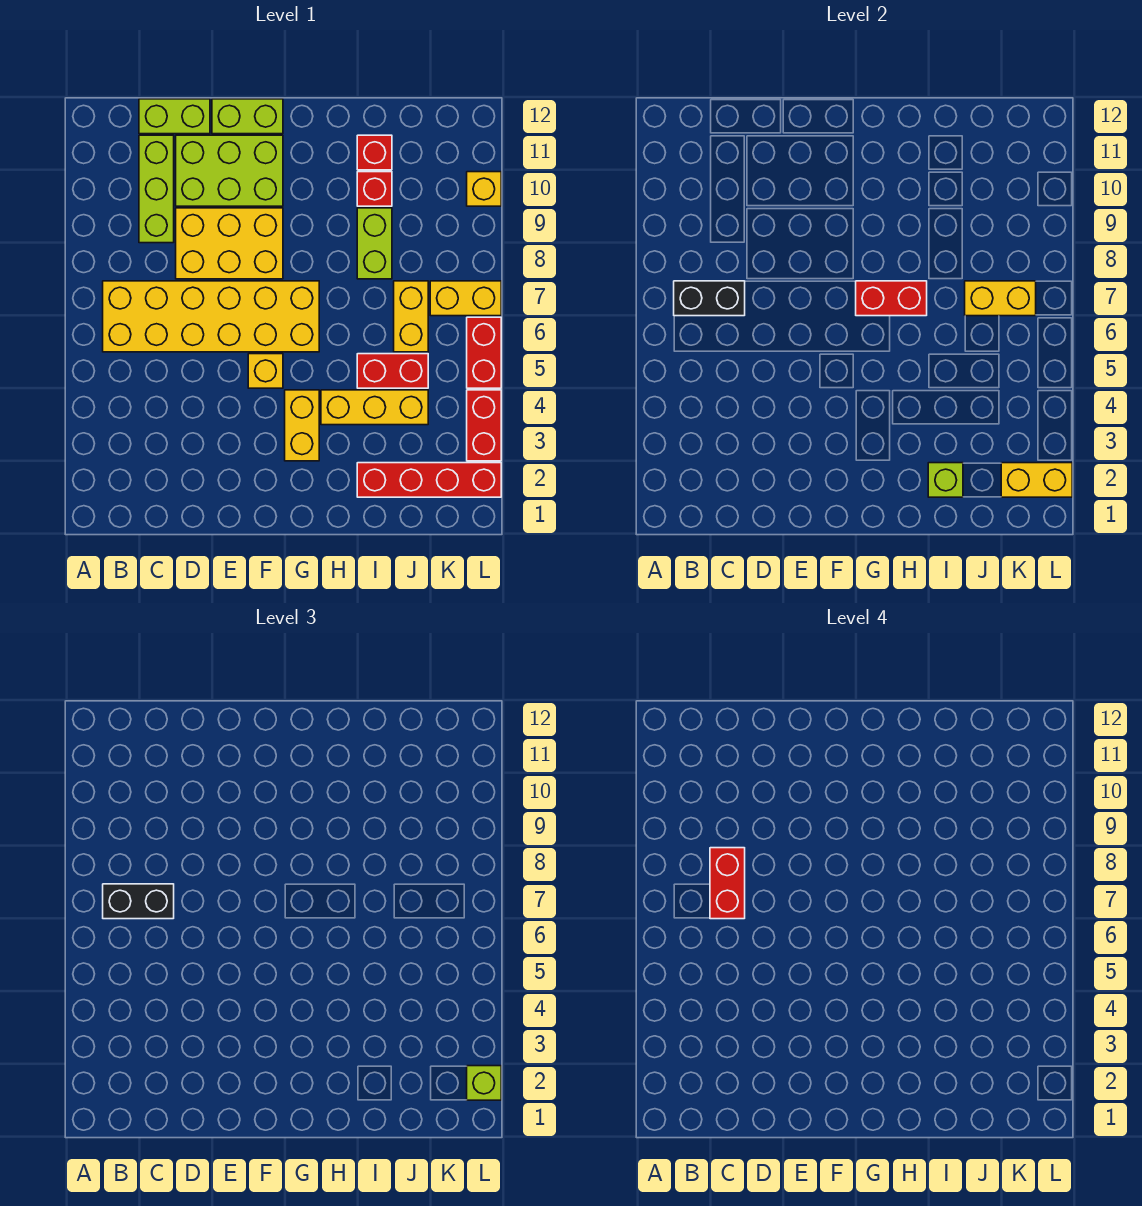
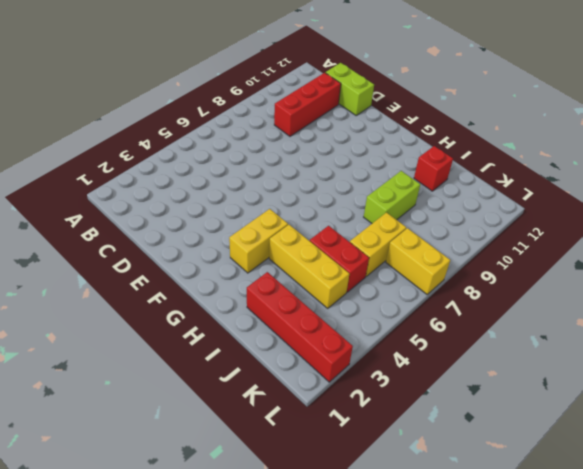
red 1x3 brick [274,73,341,136] -> lime 1x3 brick [139,135,174,243]
none -> yellow 2x6 brick [103,281,319,352]
none -> yellow 2x3 brick [176,208,283,279]
none -> lime 2x3 brick [176,135,283,206]

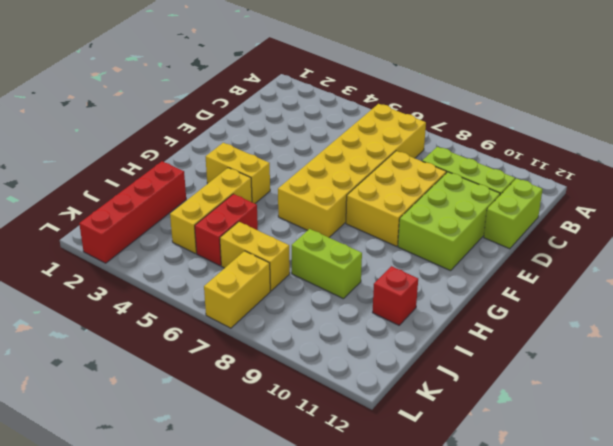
none -> lime 1x2 brick [212,99,283,134]
none -> yellow 1x1 brick [248,354,283,388]
none -> red 1x1 brick [357,172,392,206]

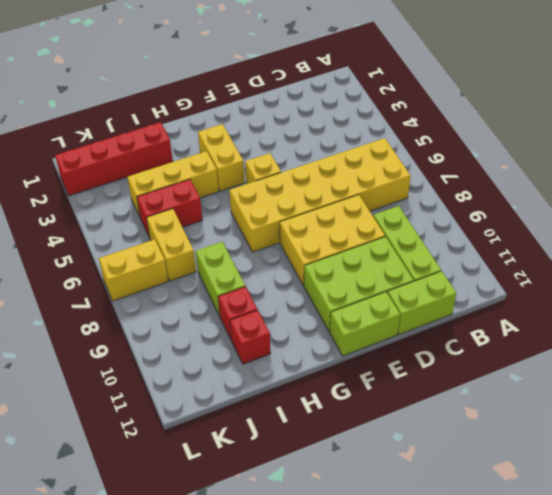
none -> red 1x2 brick [467,390,501,461]
none -> red 1x2 brick [467,317,501,388]
none -> yellow 1x1 brick [467,172,501,206]

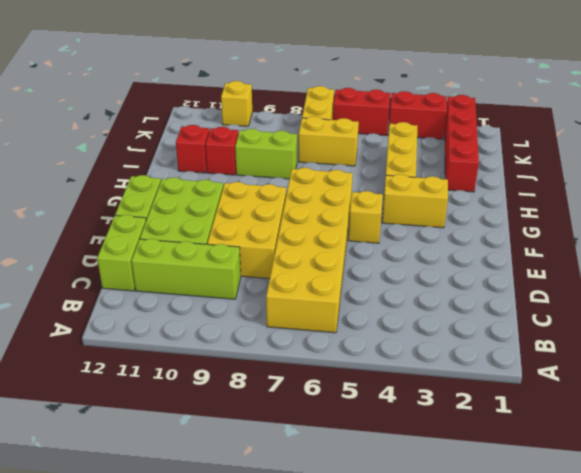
none -> red 1x2 brick [357,354,428,388]
none -> black 1x2 brick [674,281,745,316]
none -> red 1x2 brick [856,281,927,316]

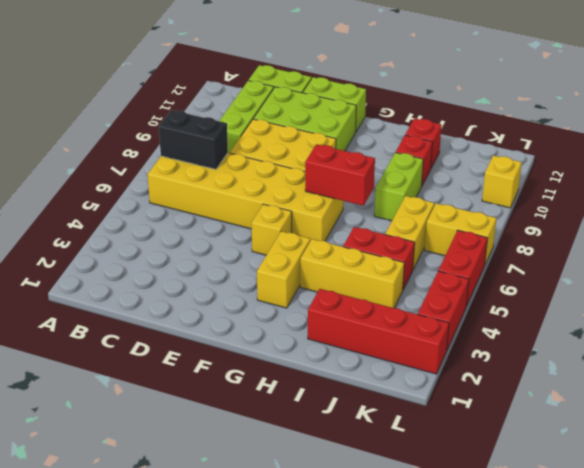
none -> lime 1x1 brick [928,463,963,497]
none -> yellow 1x2 brick [965,281,1036,316]
none -> yellow 1x2 brick [1001,463,1072,497]

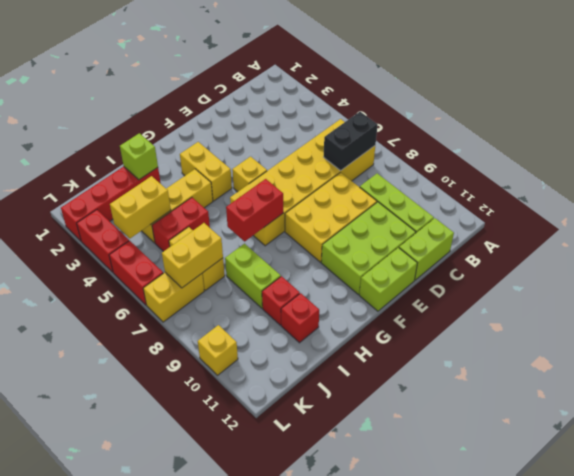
yellow 1x2 brick [110,176,171,238] -> yellow 1x2 brick moved to [1001,463,1072,497]
none -> black 1x2 brick [103,884,174,919]
none -> lime 1x1 brick [467,1066,501,1100]
none -> red 1x2 brick [710,848,745,919]

